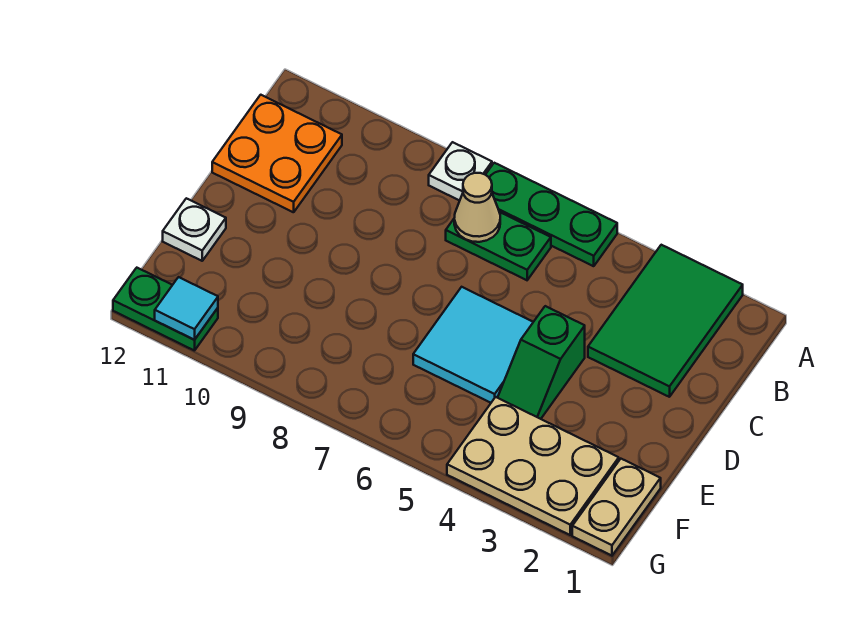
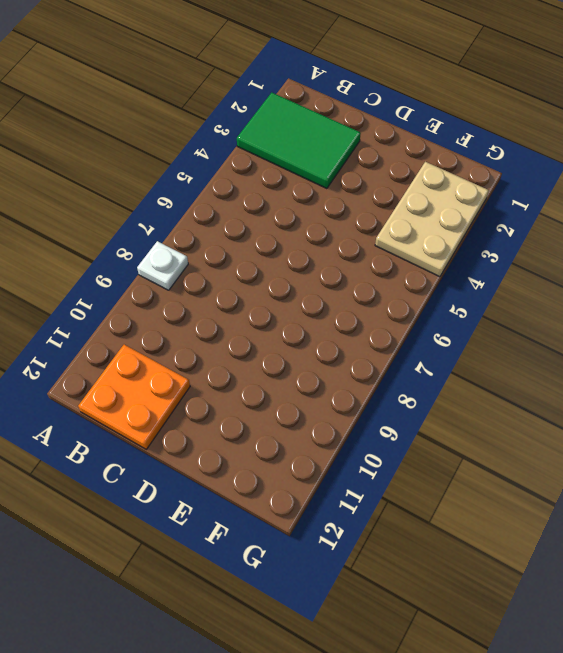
none -> green 1x3 plate [486,163,617,266]
none -> green 1x2 plate [446,212,551,280]
none -> green 1x2 slope [498,306,585,419]

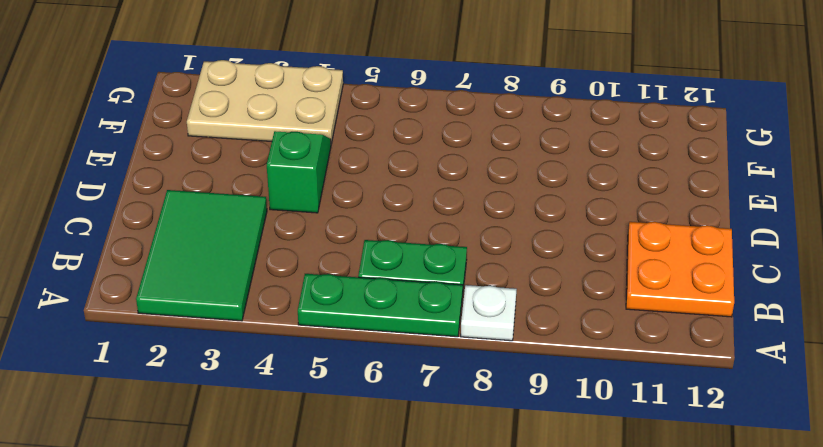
none -> cyan 2x2 tile [413,287,533,403]
none -> white 1x1 plate [163,198,226,261]
none -> tan 1x2 plate [572,459,661,556]

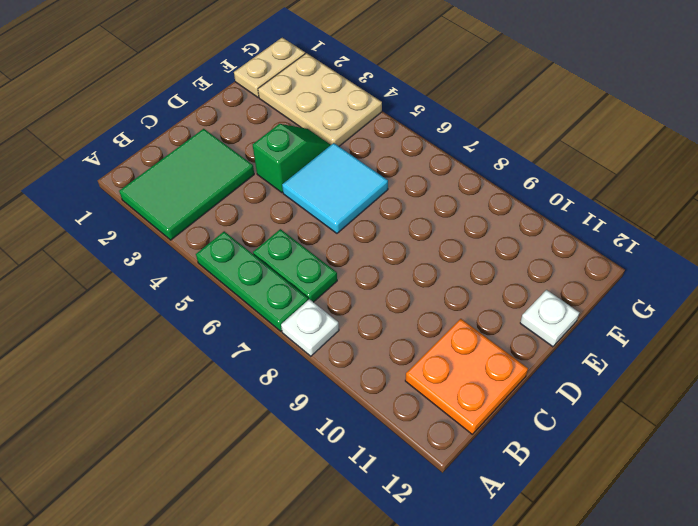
none -> green 1x2 plate [113,268,218,351]
none -> tan 1x1 cone [454,173,500,242]
none -> cyan 1x1 tile [155,277,218,340]

